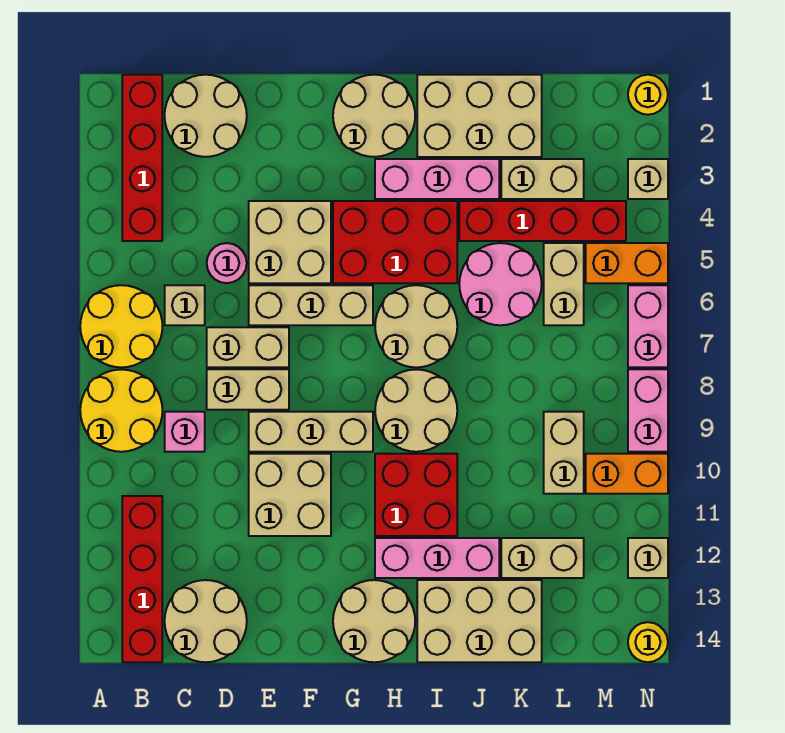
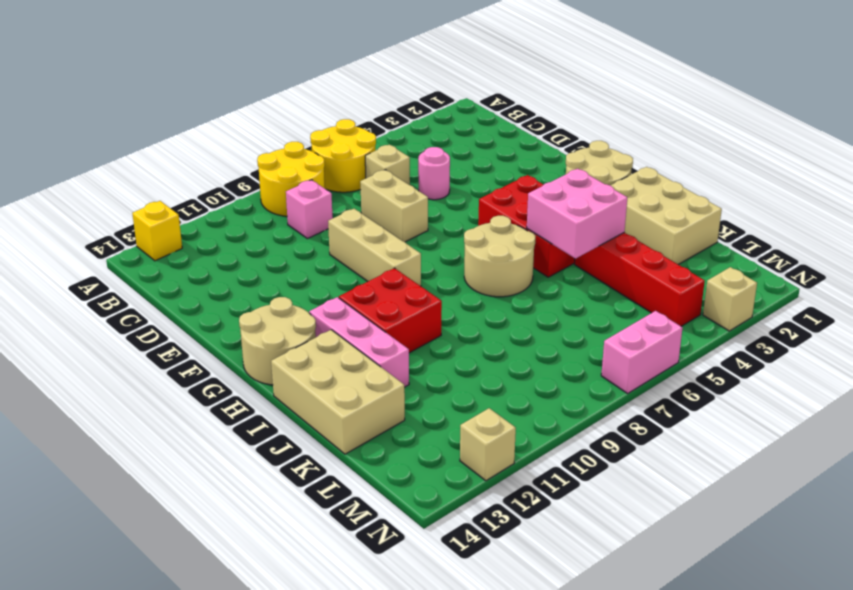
yellow 1x1 brick [132,201,182,261] -> none
pink 2x2 brick [527,169,627,259] -> none
none -> red 1x4 brick [122,75,162,241]
none -> red 1x4 brick [122,496,162,662]
none -> tan 2x2 round brick [165,75,247,157]
none -> tan 2x2 round brick [165,580,247,662]

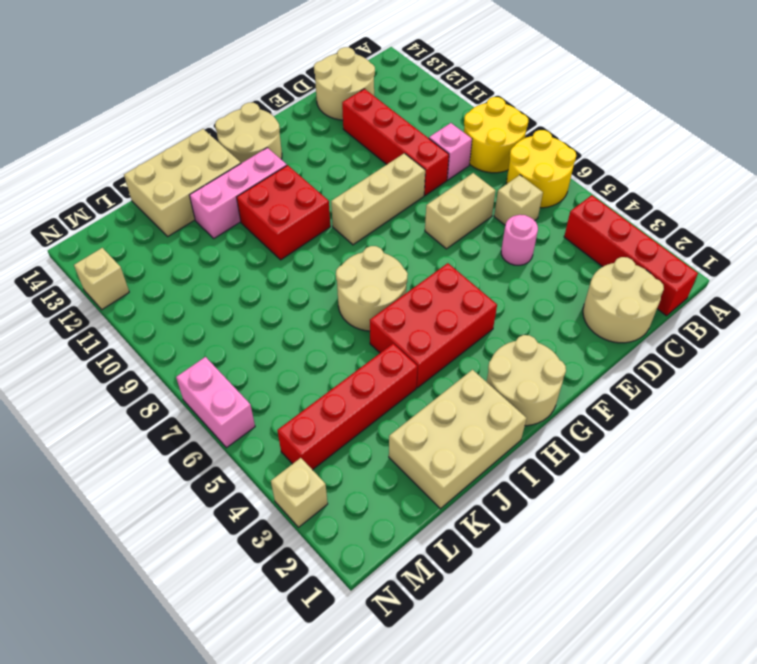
red 1x4 brick [342,89,449,196] -> red 1x4 brick moved to [122,496,162,662]
none -> tan 1x2 brick [207,369,289,410]
none -> tan 2x2 brick [249,201,331,283]
none -> tan 1x3 brick [249,285,373,325]
none -> tan 2x2 brick [249,454,331,536]

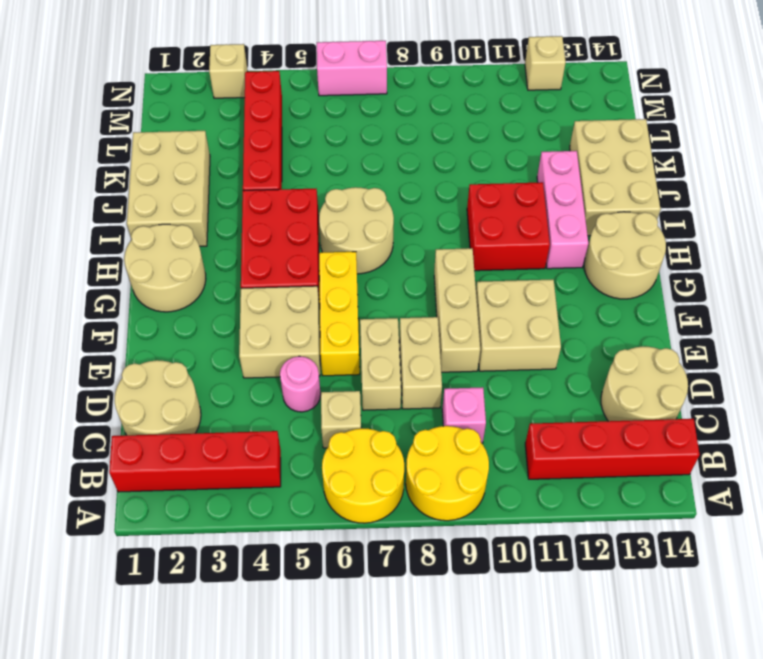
yellow 1x3 brick [319,252,360,376] -> tan 1x3 brick [249,285,373,325]
none -> pink 1x3 brick [375,159,499,199]
none -> tan 2x2 round brick [375,369,457,452]
none -> pink 2x2 round brick [459,243,542,325]
none -> tan 1x2 brick [501,159,584,199]

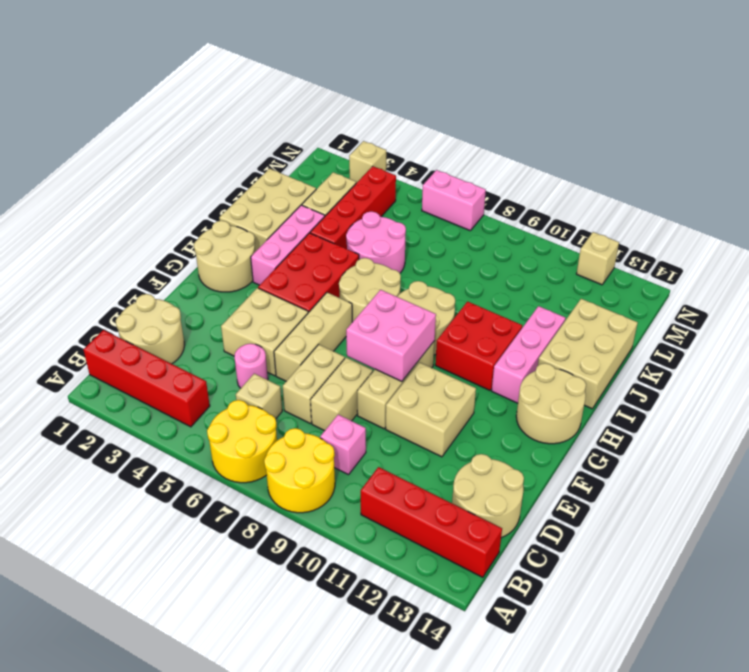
pink 2x2 brick [346,290,436,381] -> none
none -> tan 1x2 brick [501,538,584,578]
none -> tan 1x2 brick [544,243,584,325]
none -> tan 1x2 brick [544,412,584,494]
none -> orange 1x2 brick [586,243,668,283]

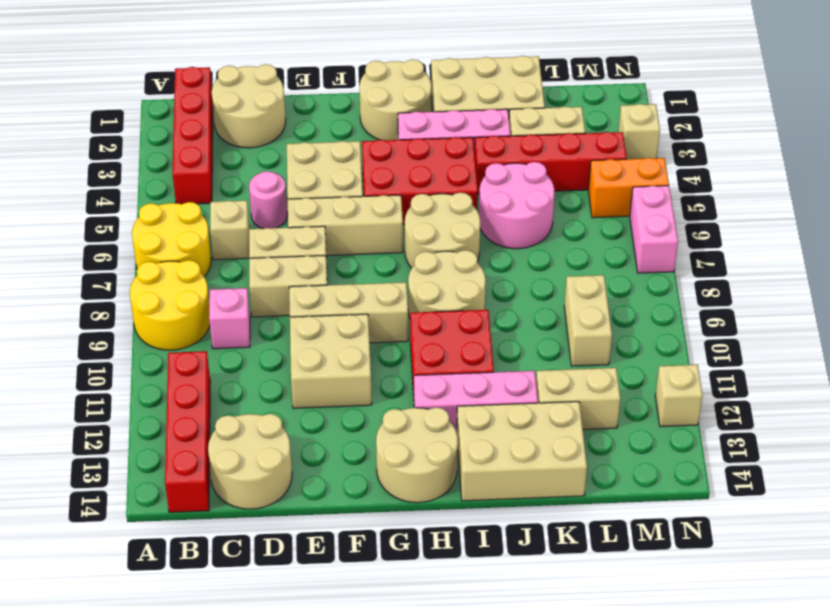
none -> tan 1x2 brick [544,243,584,325]
none -> orange 1x2 brick [586,454,668,494]
none -> yellow 1x1 round brick [628,75,668,115]
none -> pink 1x2 brick [628,369,668,452]

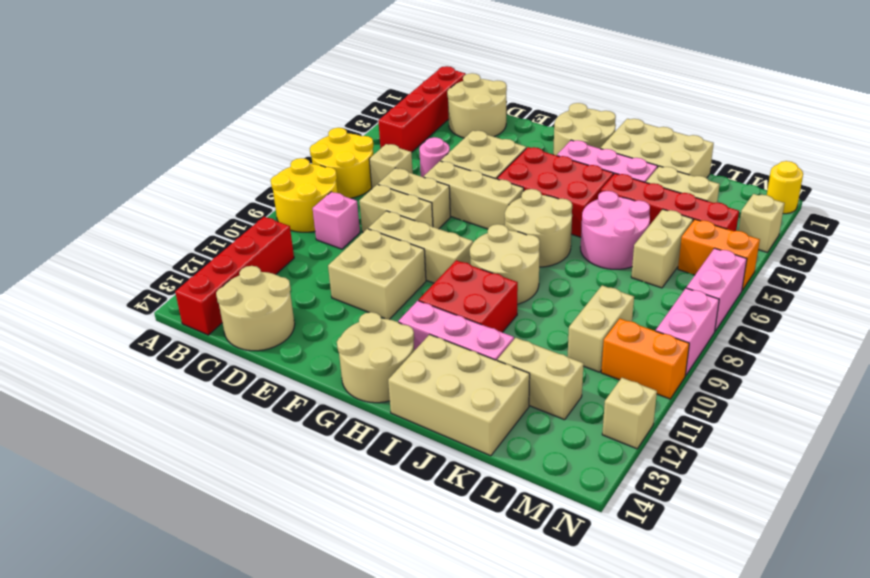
none -> yellow 1x1 round brick [628,622,668,662]

